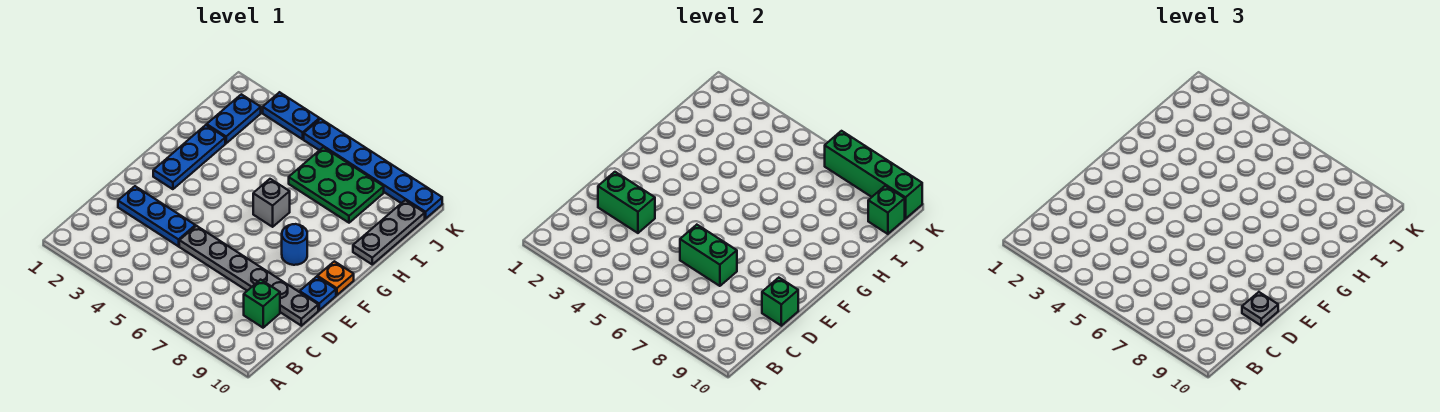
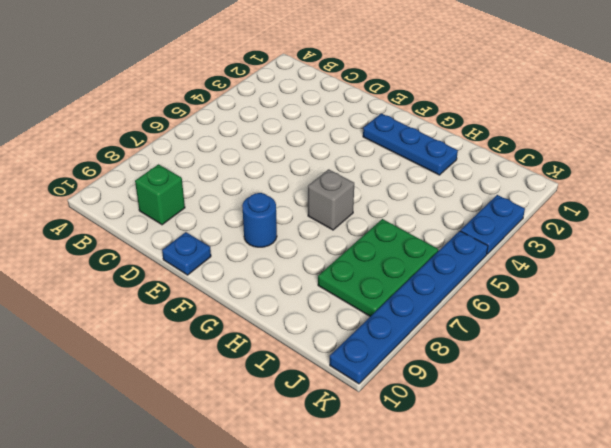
none -> blue 1x3 plate [118,186,195,246]
none -> grey 1x6 plate [179,226,318,326]
none -> orange 1x1 plate [317,261,354,295]

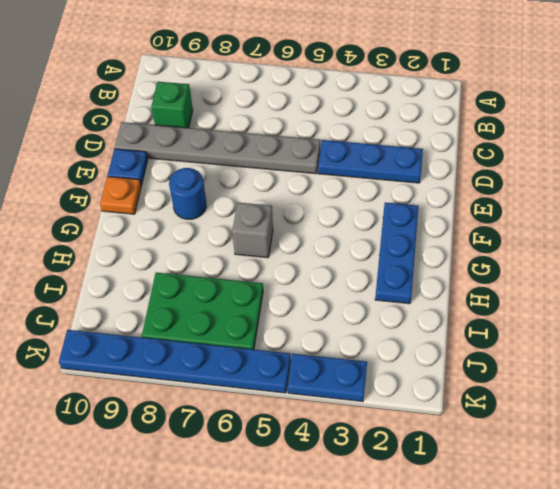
none -> grey 1x3 plate [353,200,425,264]
none -> blue 1x2 plate [207,94,261,143]
none -> green 1x2 brick [598,172,655,233]

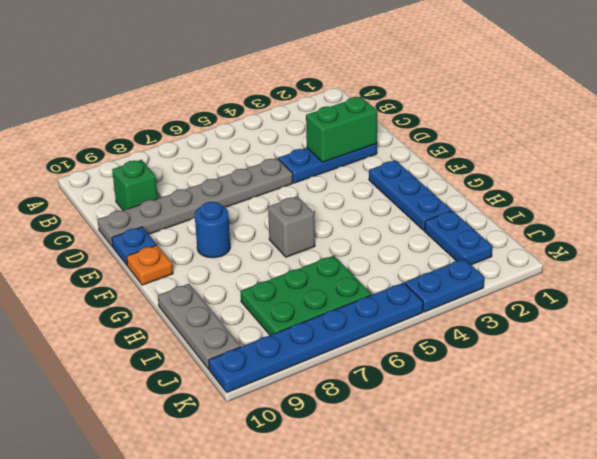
none -> green 1x2 brick [680,225,737,286]
none -> green 1x1 brick [762,278,798,326]
none -> green 1x1 brick [868,186,905,234]

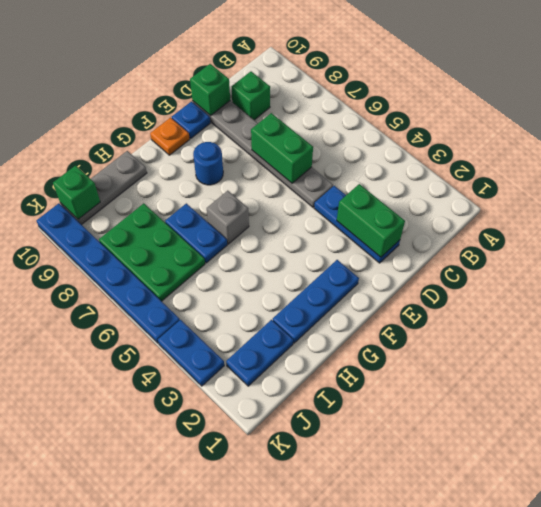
blue 1x2 plate [165,203,227,263] -> none
none -> green 1x4 brick [825,131,922,219]
none -> grey 1x1 plate [1242,292,1278,326]

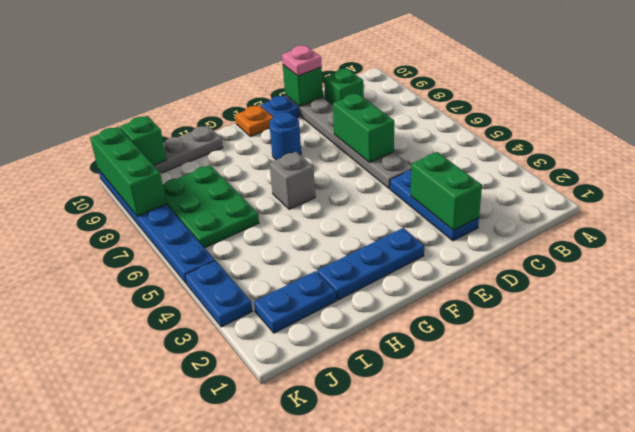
pink 1x1 plate [282,45,322,76] -> grey 1x1 plate [1242,292,1278,326]
green 1x3 brick [90,127,166,217] -> green 1x4 brick [825,131,922,219]

